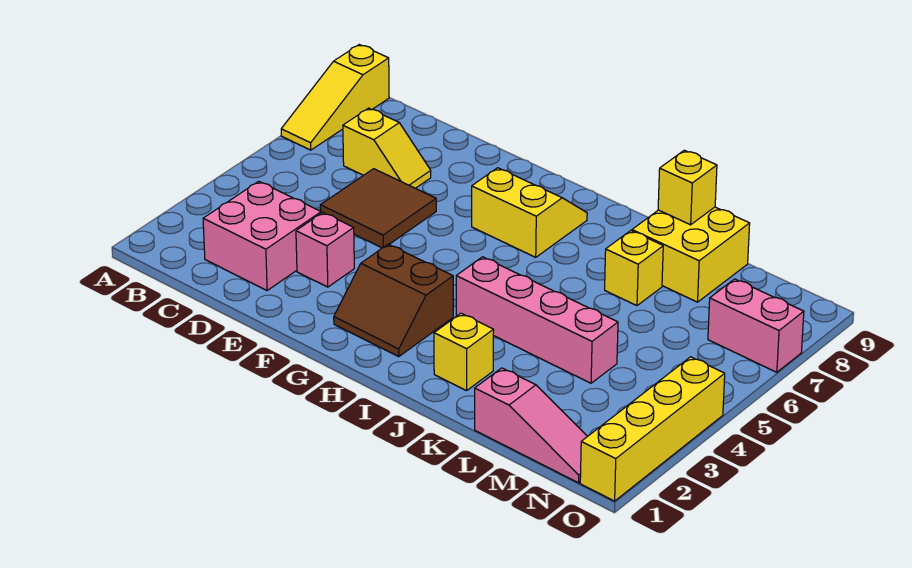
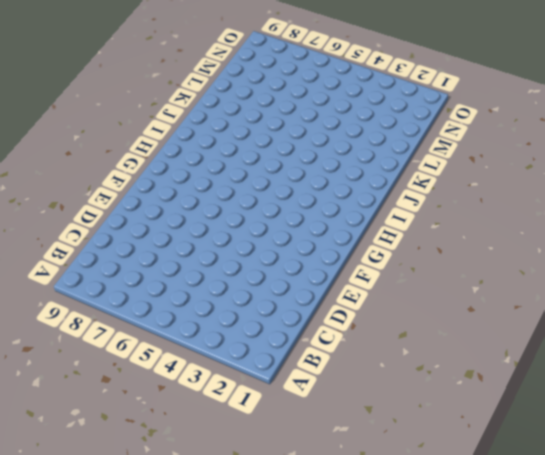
none -> yellow 1x3 slope [281,45,389,150]
none -> pink 2x2 brick [203,181,321,290]
none -> yellow 1x2 slope [343,108,431,188]

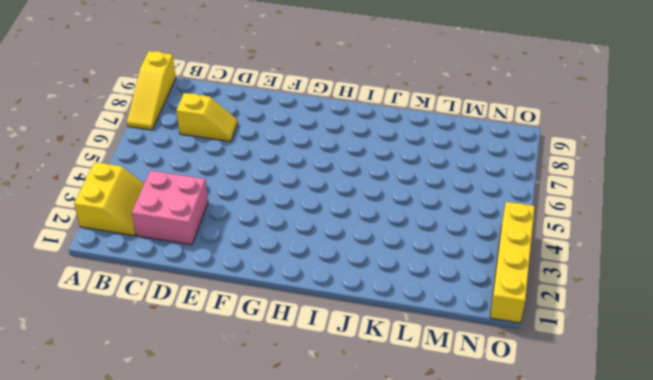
yellow 2x2 slope [74,162,144,236] -> yellow 2x2 slope turned to [472,168,587,257]
none -> brown 2x2 tile [320,169,436,248]
none -> pink 1x1 brick [296,213,354,287]
none -> brown 2x2 slope [334,244,453,357]

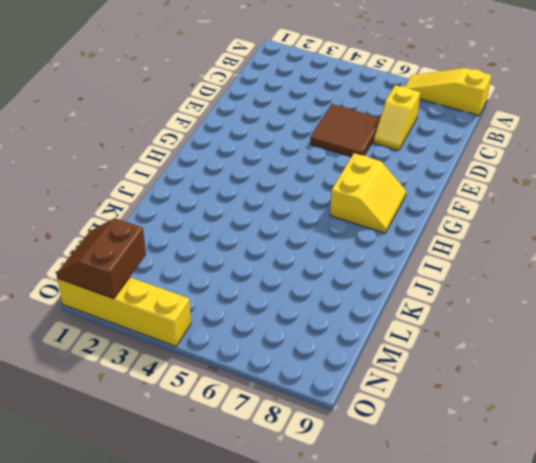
brown 2x2 slope [56,218,146,299] -> brown 2x2 slope moved to [334,244,453,357]
none -> pink 2x2 brick [203,181,321,290]
none -> pink 1x1 brick [296,213,354,287]
none -> pink 1x4 brick [456,257,618,383]

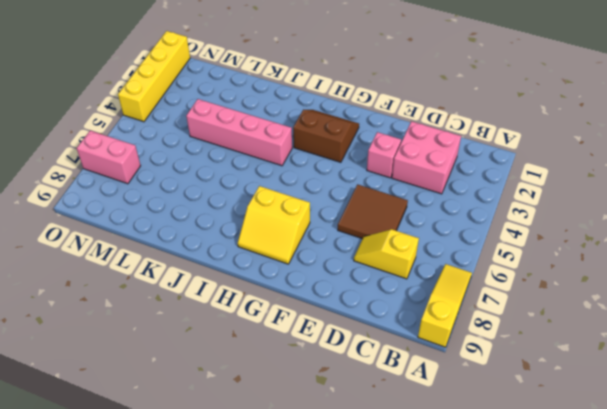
none -> yellow 1x1 brick [434,313,494,391]
none -> yellow 1x1 brick [605,231,663,306]
none -> yellow 2x2 brick [632,207,750,302]

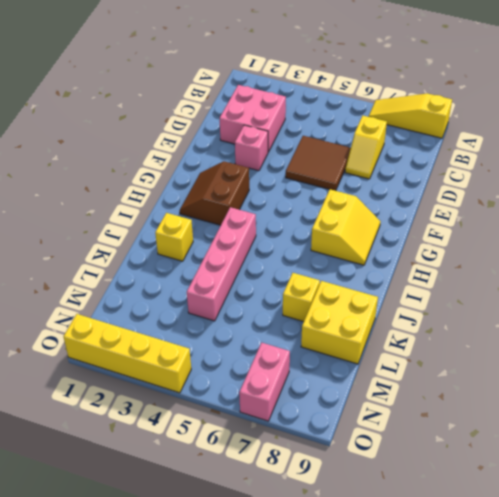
none -> pink 1x3 slope [475,368,587,483]
none -> yellow 1x1 brick [658,150,717,225]

